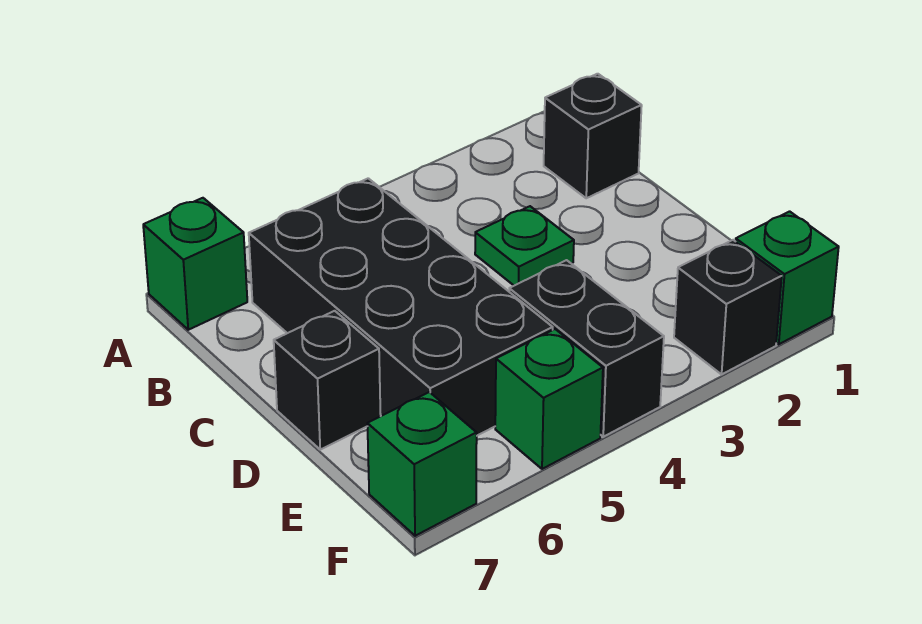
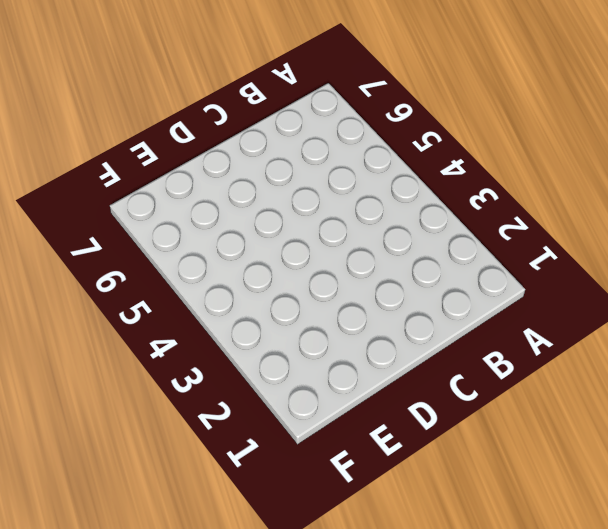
none -> green 1x1 brick [143,198,247,330]
none -> black 1x1 brick [544,74,642,198]

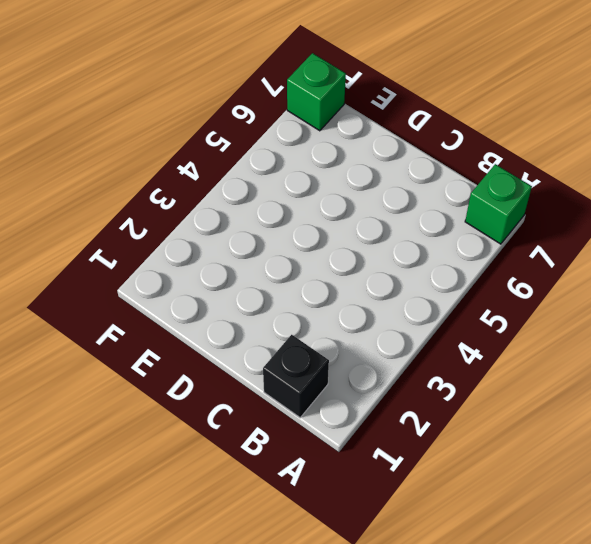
none -> black 2x4 brick [249,178,553,436]
none -> green 1x1 plate [475,206,574,286]

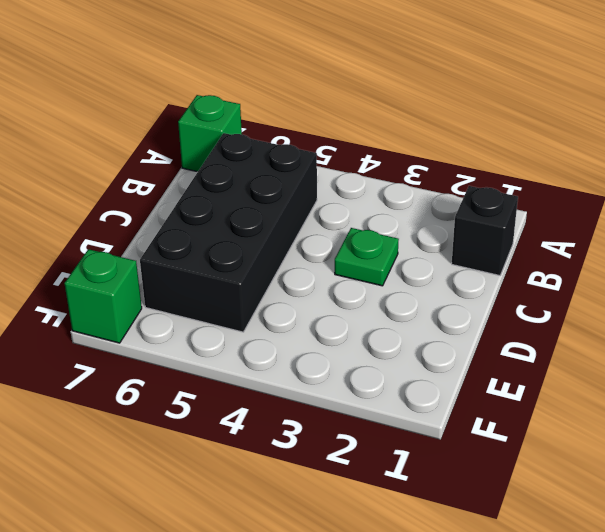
none -> black 1x1 brick [274,311,381,450]
none -> black 1x2 brick [509,260,664,437]

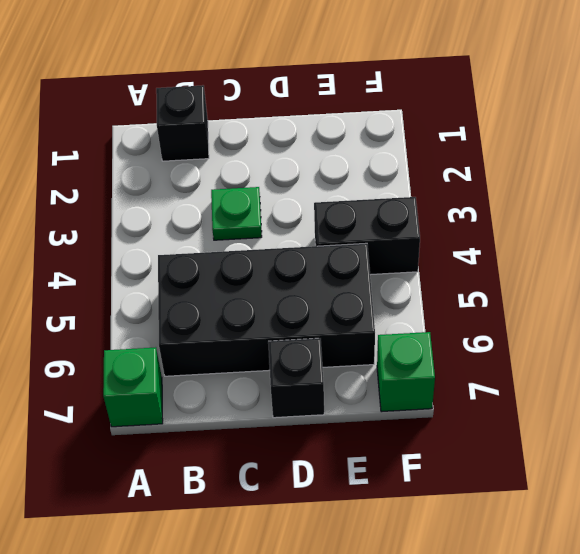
none -> green 1x1 brick [736,211,839,344]
none -> black 1x1 brick [674,240,782,374]

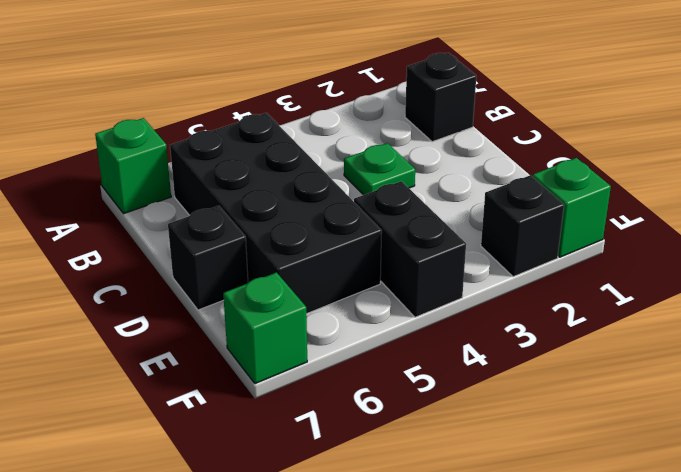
none -> green 1x1 brick [495,329,603,469]

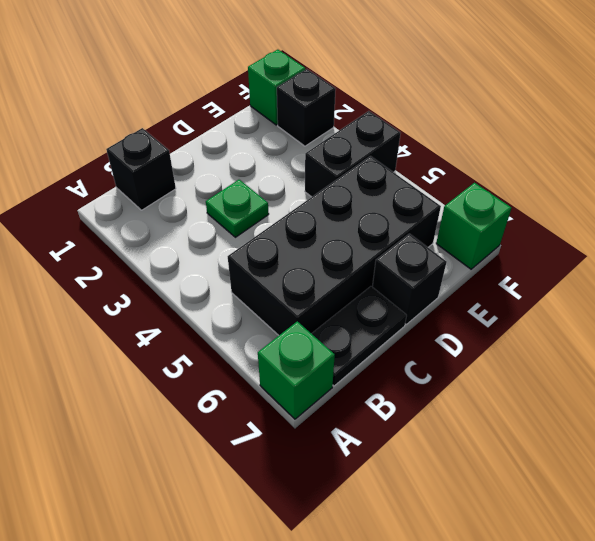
black 1x2 plate [312,286,407,386] -> none
none -> green 1x1 brick [495,329,603,469]

